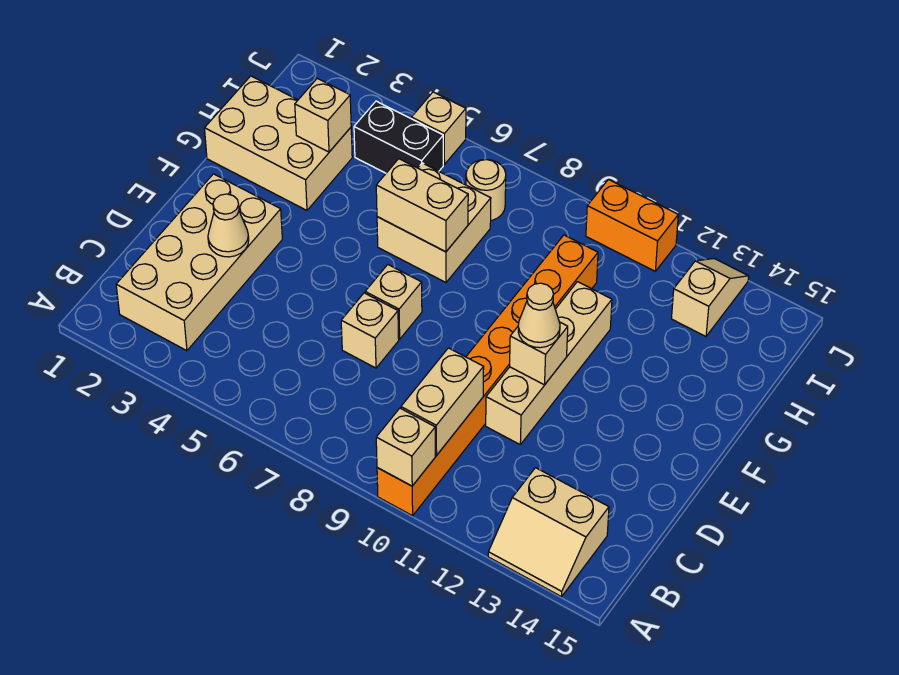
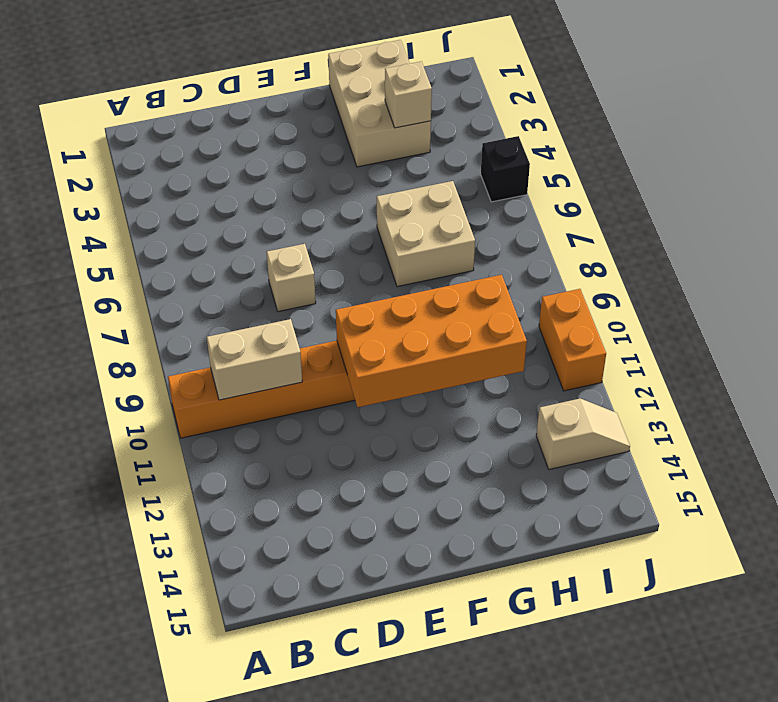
orange 2x4 brick [336,275,527,407] -> tan 1x1 brick [510,322,568,385]
black 1x1 brick [481,136,530,202] -> tan 1x1 brick [411,92,466,165]
none -> tan 2x2 slope [488,468,609,597]
none -> tan 2x4 brick [116,174,282,351]
none -> tan 1x4 brick [486,282,612,444]

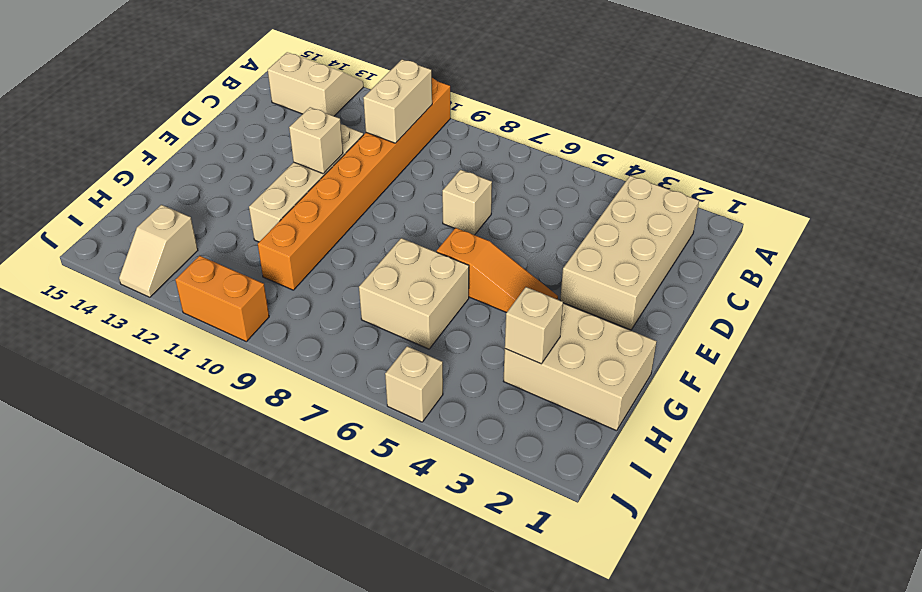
orange 1x3 slope [437,228,558,313] -> none
none -> tan 1x1 brick [365,265,422,339]
none -> black 1x2 brick [354,101,443,173]
none -> tan 1x1 round brick [466,159,506,220]

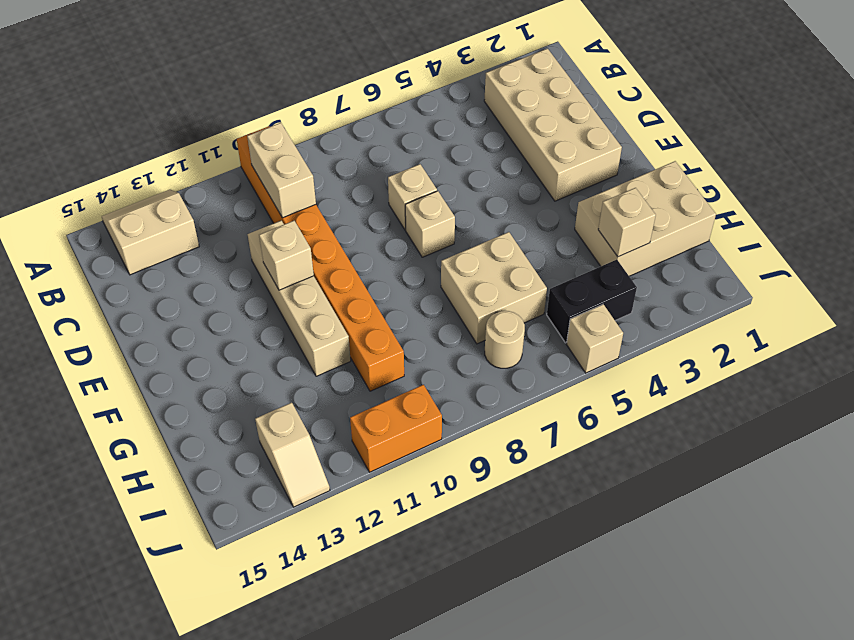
none -> tan 1x1 brick [376,408,435,486]
none -> tan 1x1 cone [208,194,249,257]
none -> tan 1x2 brick [376,159,468,252]

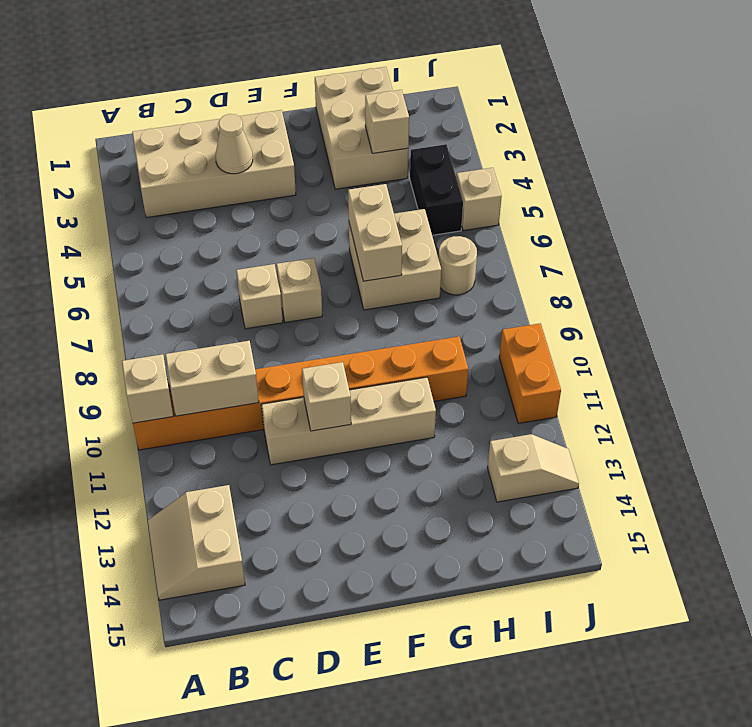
none -> tan 1x1 cone [518,283,560,348]

